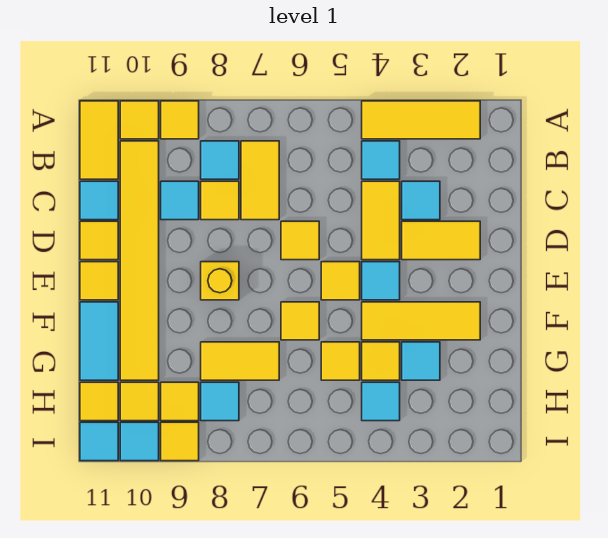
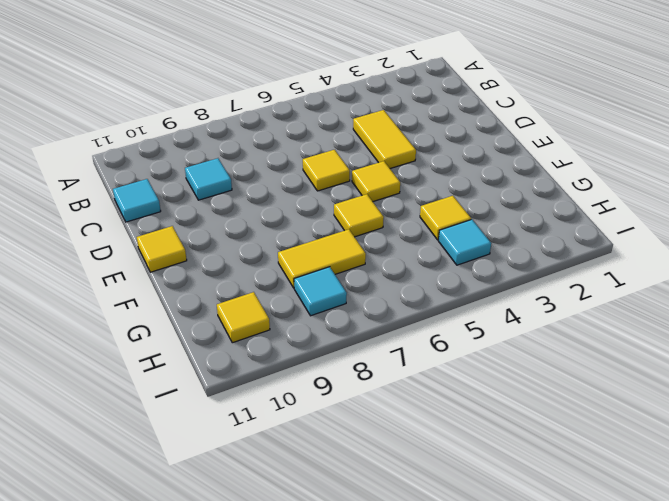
none -> yellow 1x3 tile [362,101,480,139]
none -> yellow 1x1 tile [161,101,199,139]
none -> yellow 1x1 tile [120,101,159,139]
none -> yellow 1x2 tile [80,101,118,179]

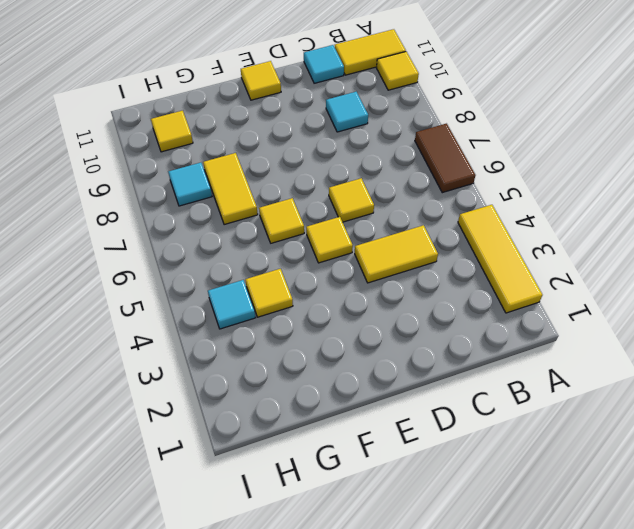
brown 1x2 tile [415,124,476,193] -> none
none -> yellow 1x1 tile [161,101,199,139]
none -> cyan 1x1 tile [362,141,400,179]
none -> yellow 1x2 tile [241,141,279,220]
none -> cyan 1x1 tile [201,141,239,179]

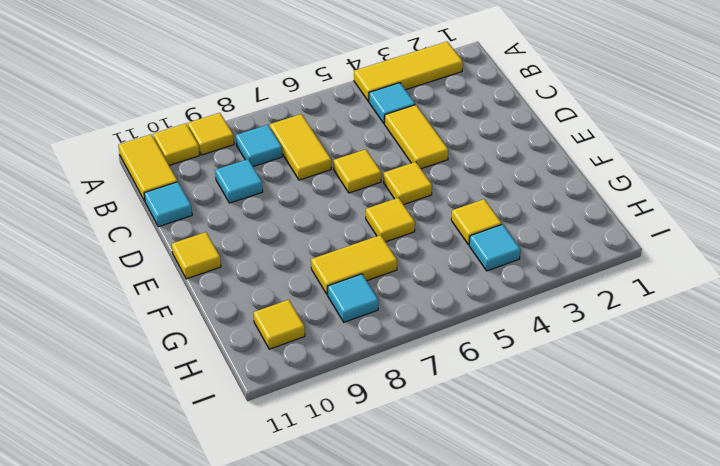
none -> yellow 1x6 tile [120,141,159,380]
none -> cyan 1x1 tile [402,181,440,220]
none -> yellow 1x1 tile [201,181,239,220]
none -> yellow 1x2 tile [402,221,480,260]

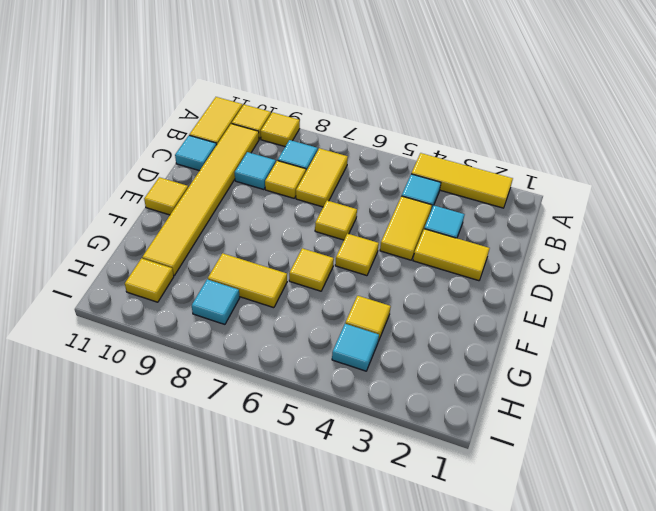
none -> yellow 1x1 tile [80,221,118,260]
none -> cyan 1x1 tile [362,262,400,300]
none -> yellow 1x1 brick [201,262,239,300]
none -> yellow 1x3 tile [362,302,480,340]

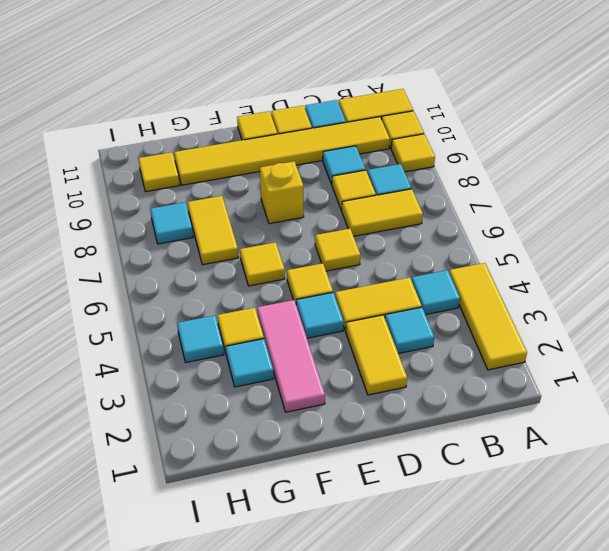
pink 1x3 tile [257,300,325,412] -> yellow 1x3 tile [362,302,480,340]
none -> cyan 1x2 tile [80,302,118,380]
none -> yellow 1x1 tile [321,342,360,380]
none -> yellow 1x1 tile [161,382,199,421]
none -> yellow 1x1 tile [80,382,118,421]

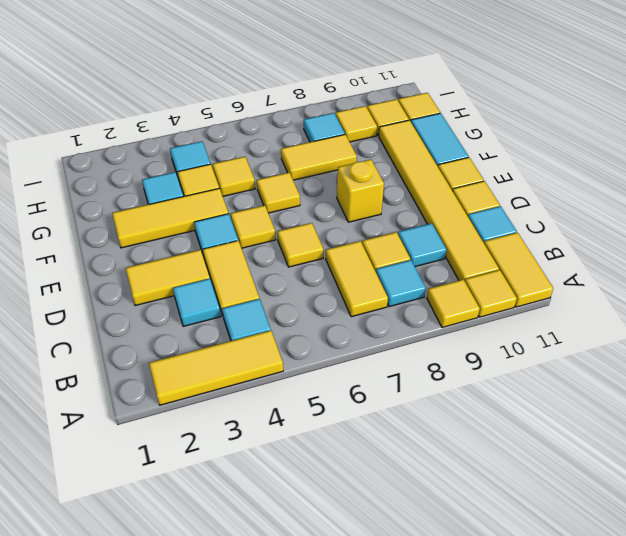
none -> yellow 1x1 tile [161,422,199,461]
none -> cyan 1x1 tile [120,422,159,461]
none -> cyan 1x1 tile [80,422,118,461]

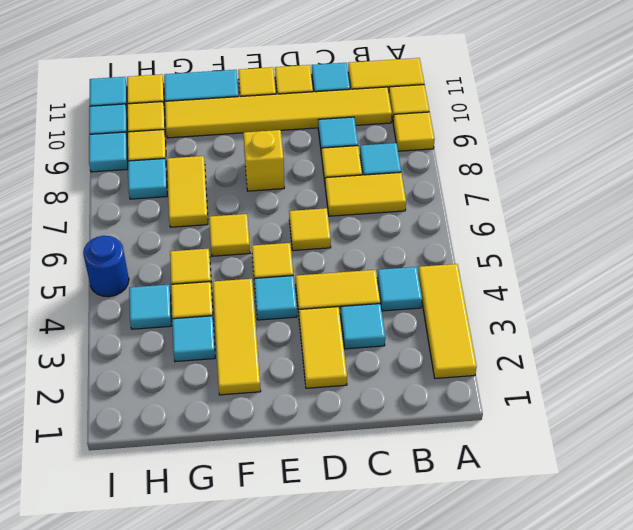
blue 1x1 round brick [83,236,129,297] -> none
cyan 1x1 tile [89,132,128,172] -> yellow 1x1 tile [161,422,199,461]

